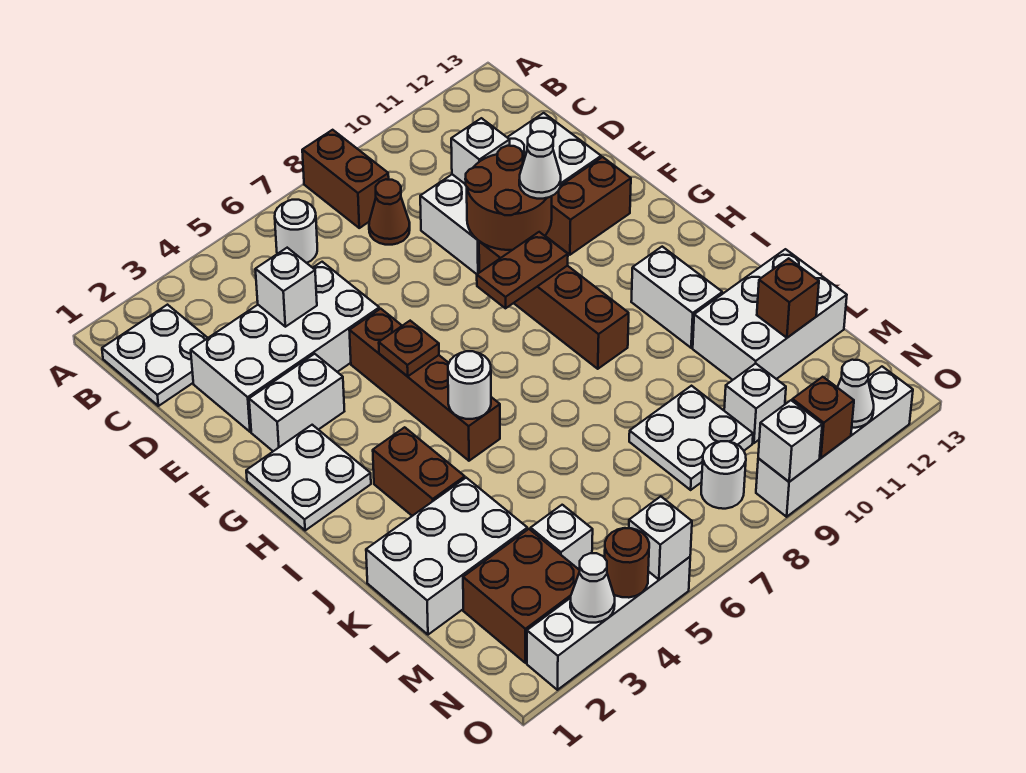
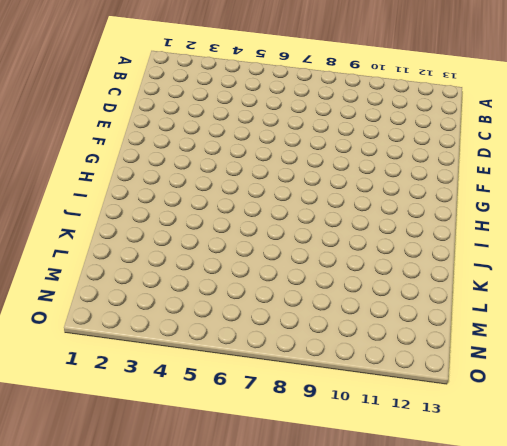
none -> brown 1x2 brick [302,130,389,228]
none -> white 2x2 plate [102,305,207,406]
none -> white 1x1 round brick [275,200,317,263]
none -> brown 1x1 cone [369,179,410,245]

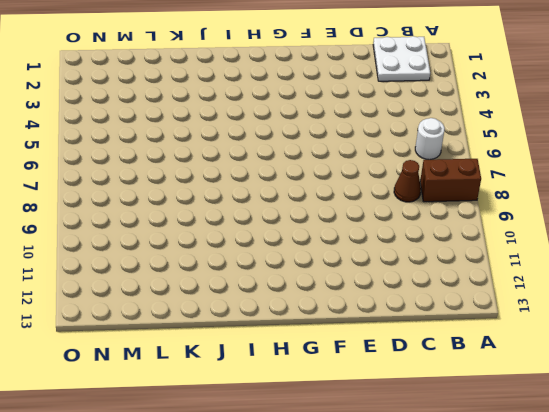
none -> white 2x4 brick [191,262,379,432]
none -> white 2x4 brick [420,113,601,274]
none -> white 1x2 brick [249,354,344,451]
none -> brown 1x4 brick [349,309,500,461]

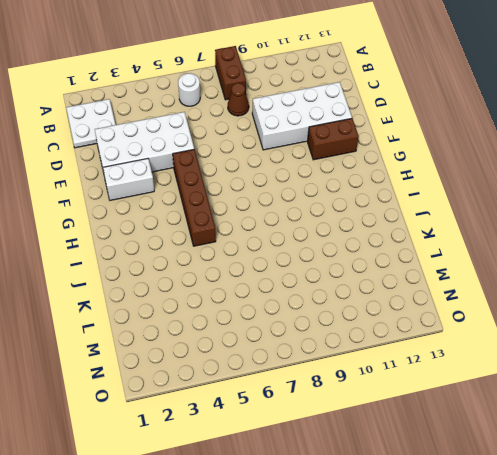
none -> brown 1x4 brick [479,241,629,369]
none -> white 2x2 plate [246,425,371,530]
none -> brown 1x2 brick [373,427,465,516]
none -> white 1x2 brick [631,247,722,348]

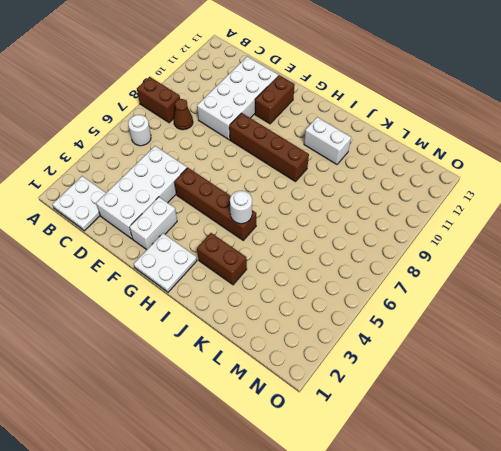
none -> white 2x3 brick [366,478,527,635]
none -> white 2x3 brick [693,249,847,380]
none -> white 2x2 plate [629,386,753,490]
none -> brown 2x2 brick [463,529,580,663]

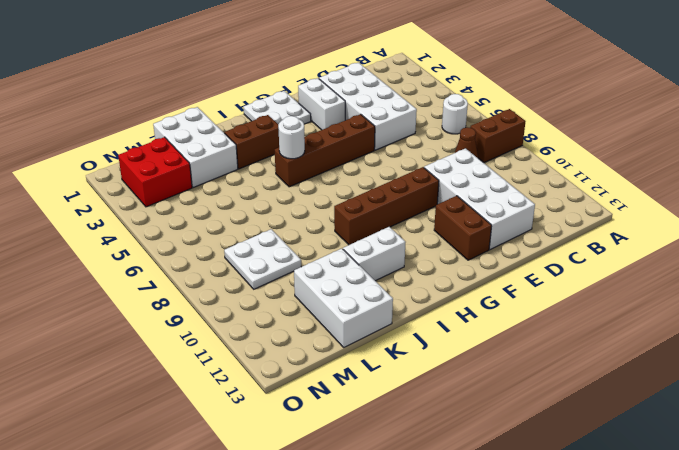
red 2x2 brick [118,137,192,207] -> brown 2x2 brick [463,529,580,663]
none -> white 2x2 plate [102,305,207,406]
none -> white 1x1 brick [531,505,593,570]
none -> white 1x1 brick [724,364,786,443]
none -> white 1x1 round brick [701,441,746,509]

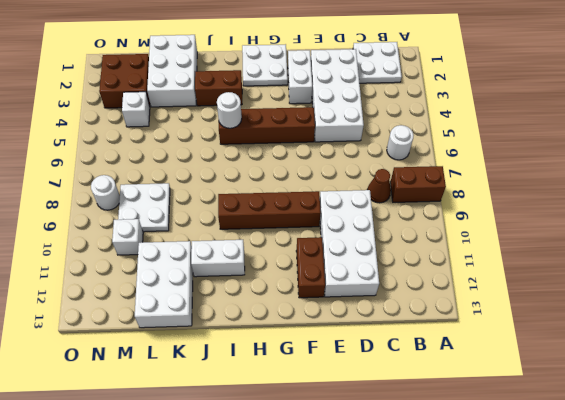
none -> white 1x4 brick [527,557,690,690]
none -> white 1x4 brick [756,367,913,517]
none -> white 1x1 brick [255,248,317,327]
none -> white 1x1 brick [451,118,510,184]

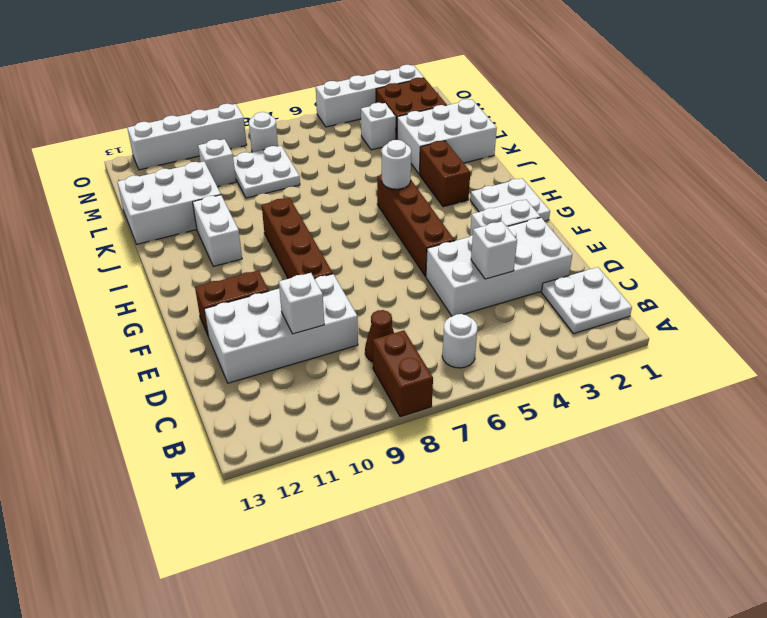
none -> brown 2x2 round brick [465,146,552,250]
none -> brown 1x1 plate [379,321,439,376]
none -> brown 1x2 plate [477,232,568,308]
none -> brown 1x1 brick [757,258,819,338]

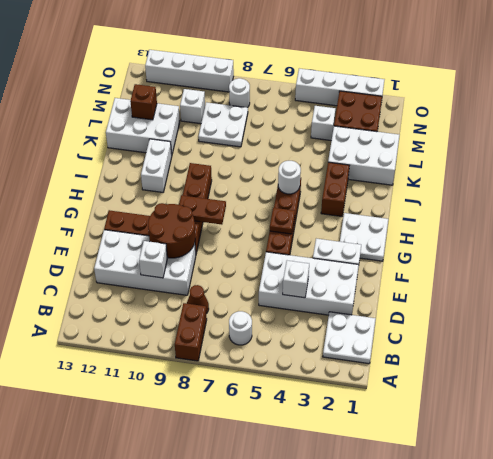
none -> white 1x1 cone [570,553,615,623]
none -> brown 1x1 round brick [605,528,649,598]
none -> white 1x1 brick [629,496,692,580]
none -> white 1x1 brick [758,400,822,482]

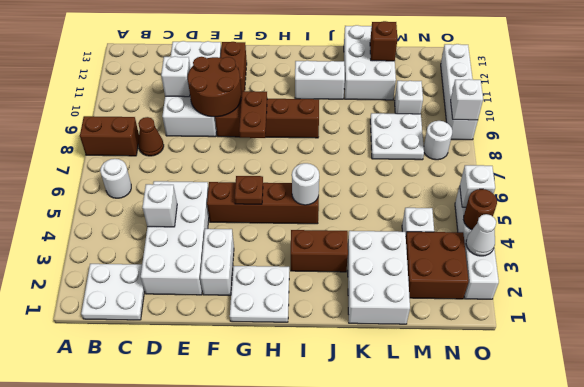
none -> brown 1x1 brick [792,377,854,458]
none -> white 1x1 cone [837,360,874,428]
none -> white 1x1 cone [519,132,561,199]

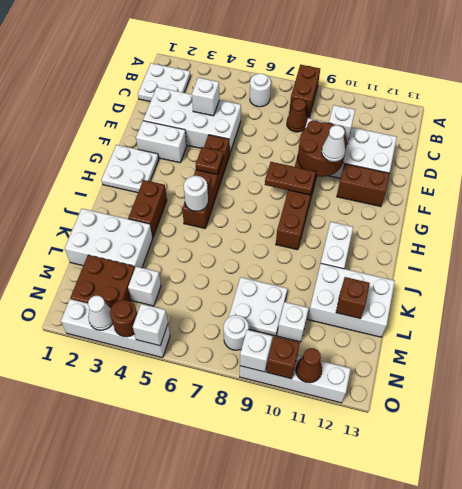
brown 1x1 cone [296,348,322,383] -> white 1x1 cone [837,360,874,428]

